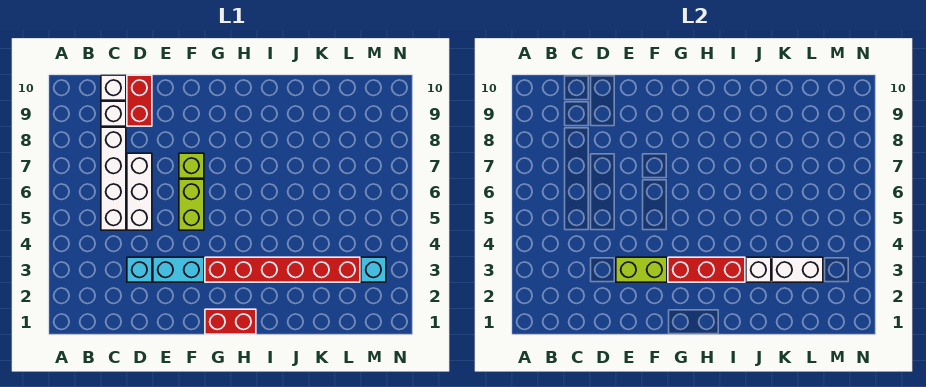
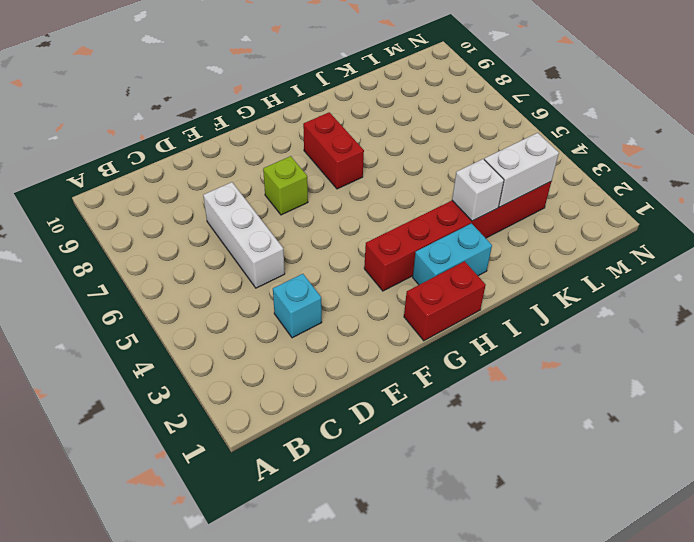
cyan 1x2 brick [413,223,492,285] -> cyan 1x2 brick moved to [153,257,204,282]
red 1x2 brick [303,112,364,189] -> red 1x2 brick moved to [127,75,152,126]
none -> white 1x4 brick [101,127,126,230]
none -> white 1x1 brick [101,101,126,126]
none -> white 1x1 brick [101,75,126,100]

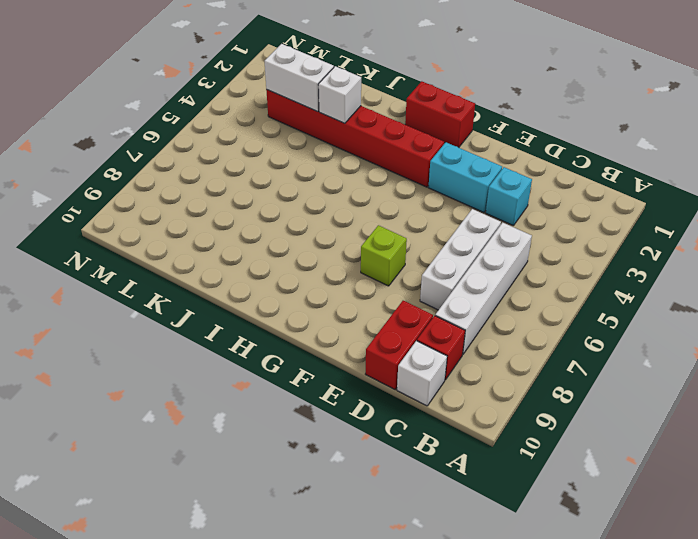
red 1x1 brick [417,316,465,380] -> white 1x1 brick [101,101,126,126]
none -> lime 1x2 brick [179,179,204,230]
none -> cyan 1x1 brick [361,257,386,282]
none -> lime 1x2 brick [616,257,667,282]

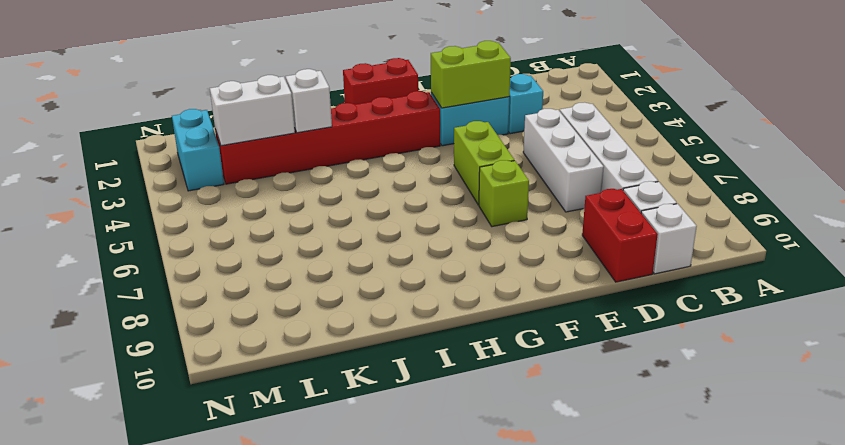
cyan 1x2 brick [172,109,224,191] -> cyan 1x1 brick [361,257,386,282]
none -> red 1x3 brick [668,257,745,282]

